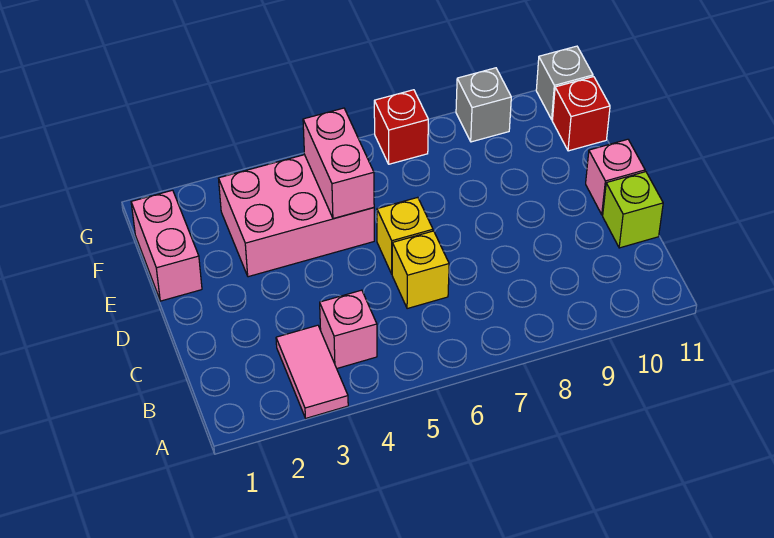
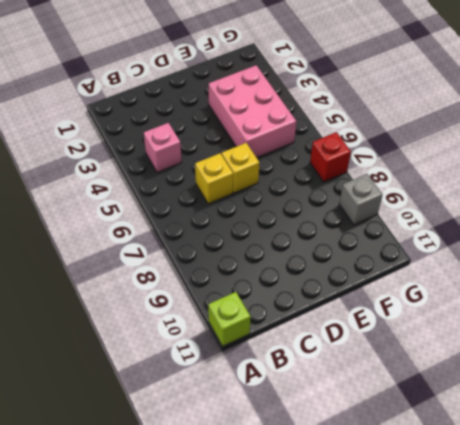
lime 1x1 brick [208,292,251,346] -> lime 1x1 brick moved to [603,172,663,248]
none -> pink 1x2 tile [276,325,348,418]
none -> pink 1x1 brick [586,139,645,215]
none -> pink 1x2 brick [131,190,202,301]

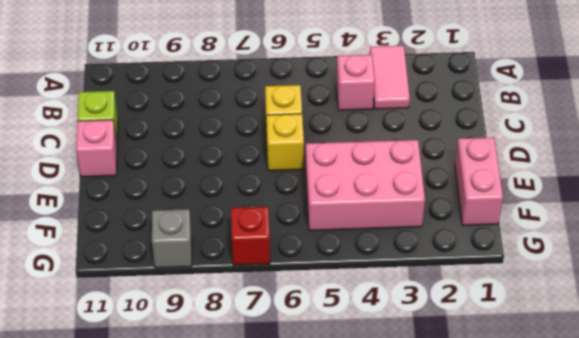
none -> red 1x1 brick [552,77,610,151]
none -> grey 1x1 brick [536,46,593,120]
none -> pink 1x2 brick [303,108,374,219]

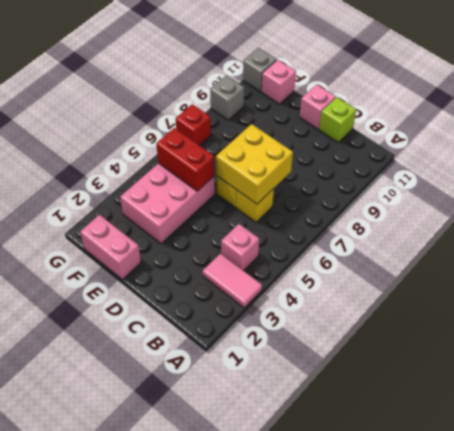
yellow 2x2 brick [216,124,293,204] -> none
red 1x2 brick [156,128,215,191] -> pink 1x2 brick [303,108,374,219]
pink 1x1 brick [261,60,296,104] -> red 1x1 brick [552,77,610,151]

